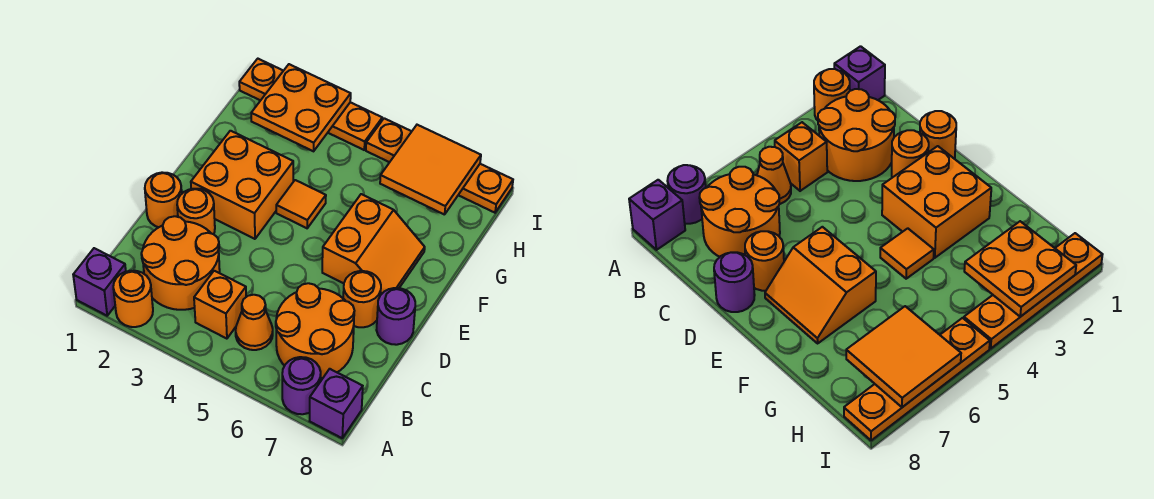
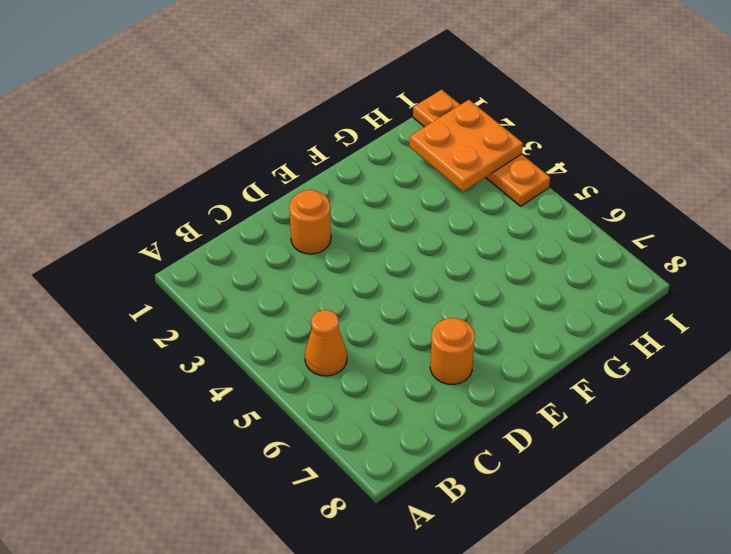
none -> purple 1x1 brick [73,248,126,316]
none -> orange 1x1 round brick [113,271,153,327]
none -> purple 1x1 round brick [282,357,321,414]

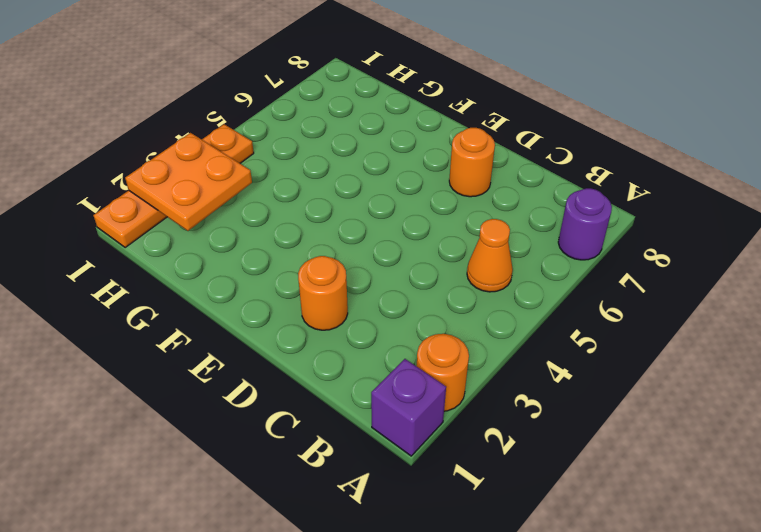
none -> purple 1x1 brick [310,369,363,438]
none -> orange 2x2 round brick [141,216,220,310]
none -> orange 1x1 brick [194,271,246,339]

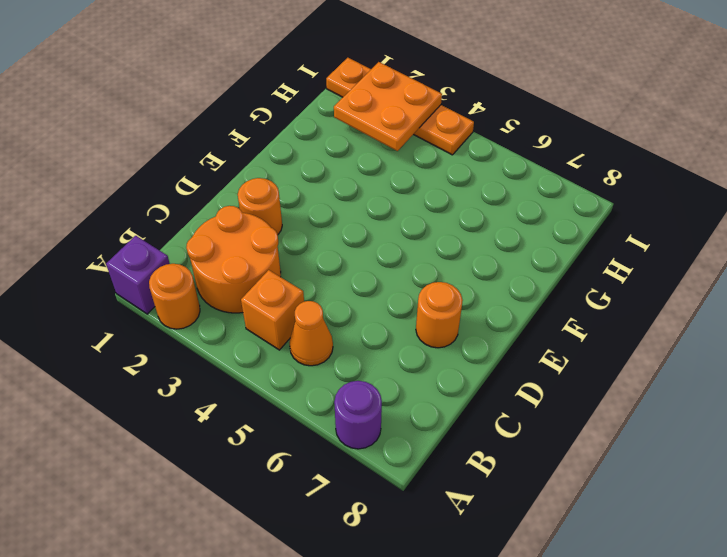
none -> purple 1x1 brick [310,369,363,438]
none -> orange 2x2 round brick [276,283,354,378]
none -> orange 1x1 round brick [145,172,182,227]

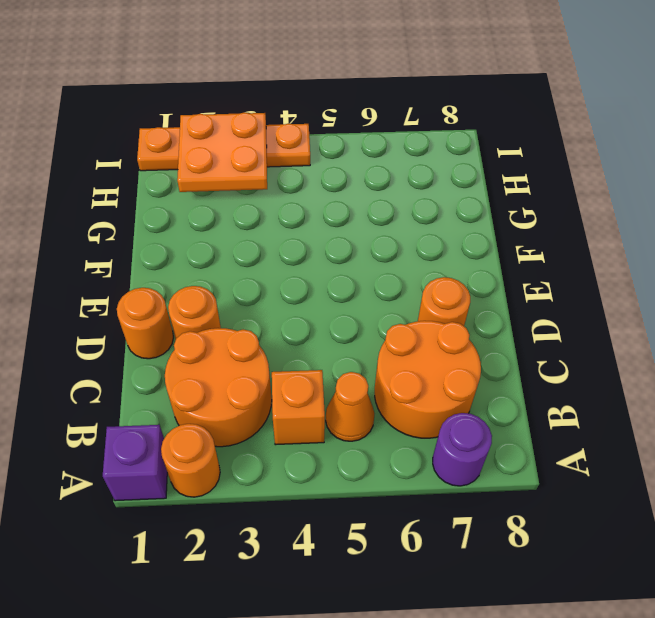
none -> purple 1x1 brick [310,369,363,438]
none -> purple 1x1 round brick [377,288,415,345]
none -> orange 2x2 brick [191,131,293,239]

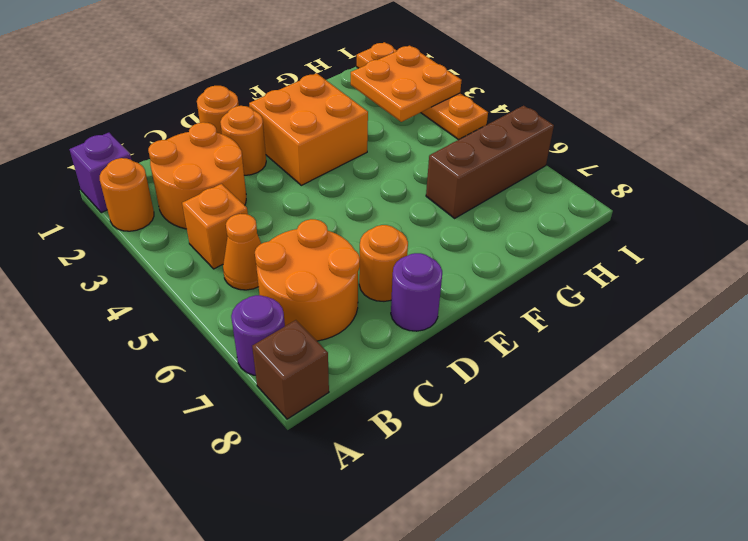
brown 1x1 brick [252,320,329,419] -> purple 1x1 brick [310,369,363,438]
brown 1x3 brick [426,106,554,218] -> orange 1x4 plate [366,118,513,213]
none -> orange 2x2 slope [322,194,425,294]
none -> orange 1x1 tile [276,180,326,228]
none -> orange 2x2 tile [380,125,481,215]

